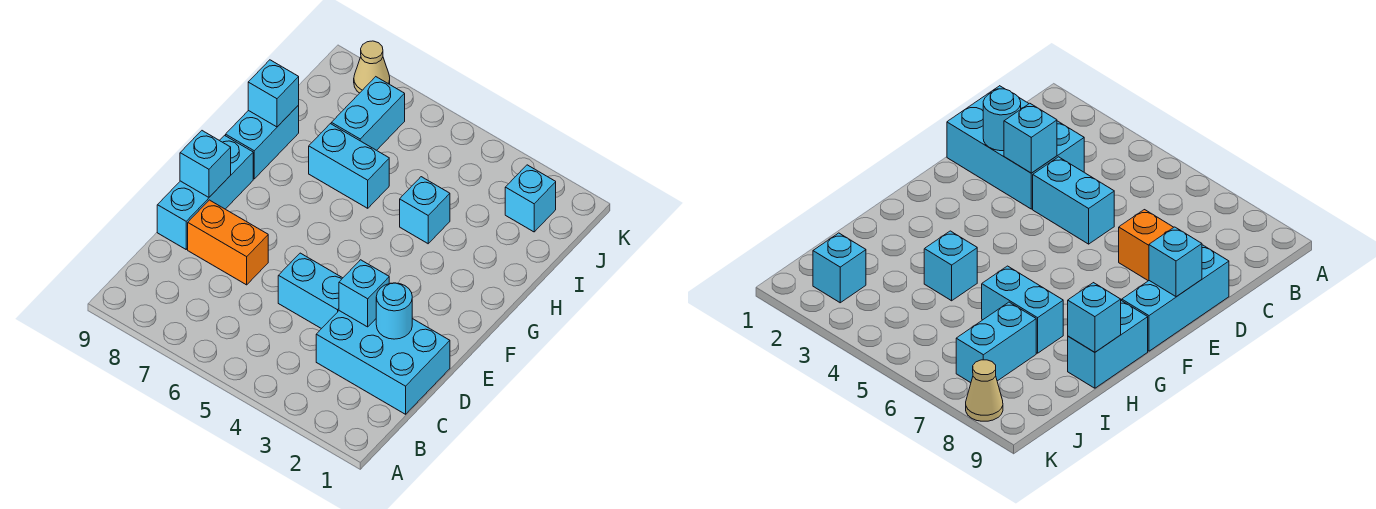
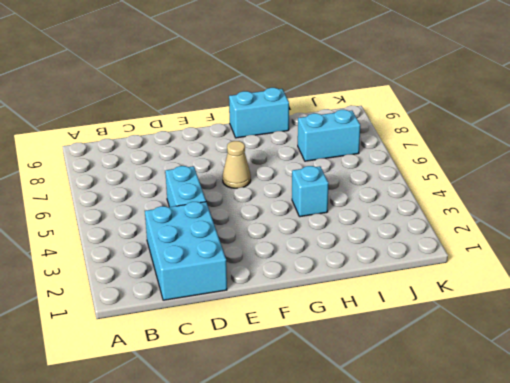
tan 1x1 cone [223,141,251,188] -> tan 1x1 cone moved to [354,41,390,93]
none -> orange 1x2 brick [188,200,268,285]
none -> cyan 1x3 brick [157,135,253,249]
none -> cyan 1x2 brick [309,124,389,208]

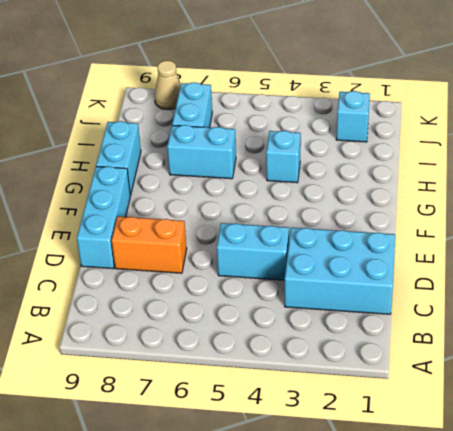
none -> cyan 1x1 round brick [376,283,412,339]
none -> cyan 1x1 brick [339,260,389,327]
none -> cyan 1x1 brick [180,131,231,197]

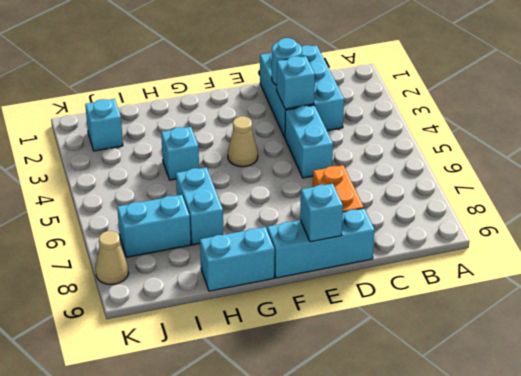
tan 1x1 cone [228,116,258,167] -> none
none -> cyan 1x1 brick [248,60,299,127]

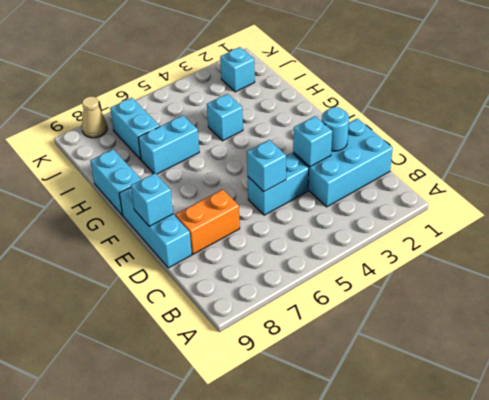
cyan 1x1 brick [247,140,286,192] -> cyan 1x1 brick moved to [248,60,299,127]

